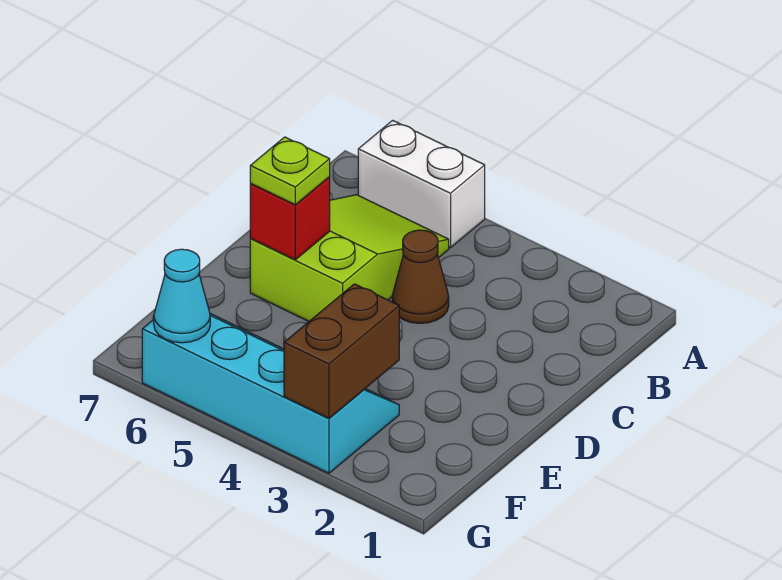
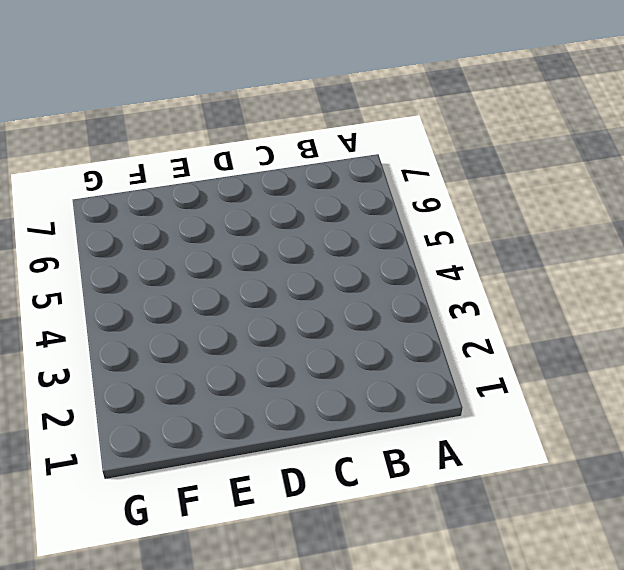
none -> white 1x2 brick [358,120,485,248]
none -> lime 2x3 slope [250,195,449,321]

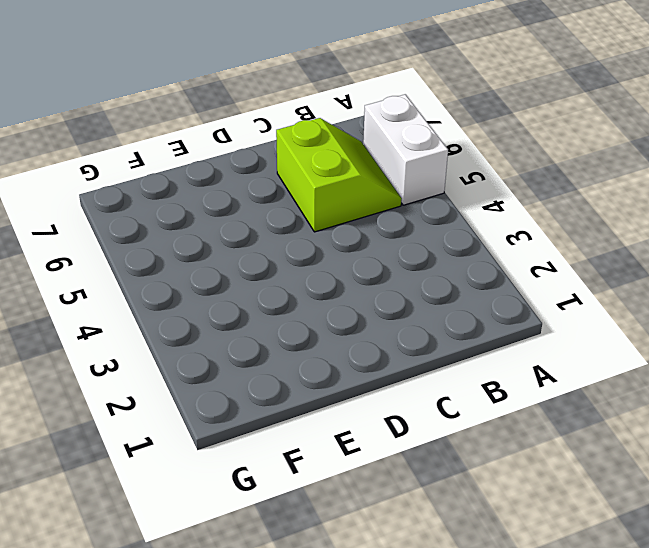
lime 2x2 slope [276,118,402,232] -> lime 2x3 slope [250,195,449,321]
none -> brown 1x1 cone [392,230,449,323]
none -> cyan 2x4 slope [142,314,399,473]

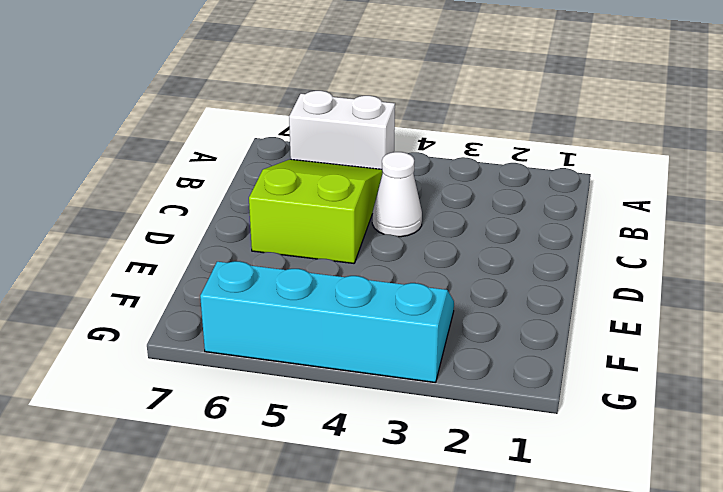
white 1x1 cone [372,152,422,237] -> brown 1x1 cone [392,230,449,323]
none -> red 1x1 brick [250,177,330,260]
none -> brown 1x2 brick [284,284,399,418]

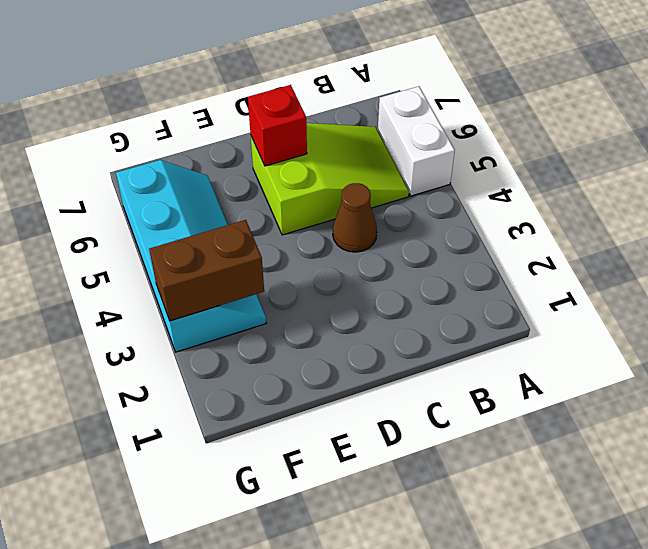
none -> cyan 1x1 cone [153,249,210,343]
none -> lime 1x1 plate [250,137,330,205]

